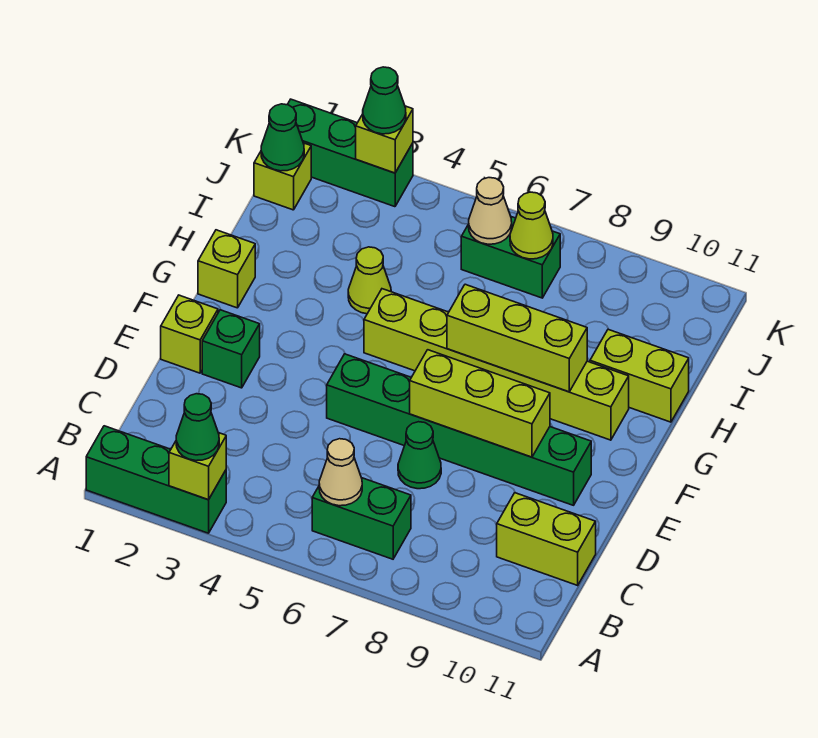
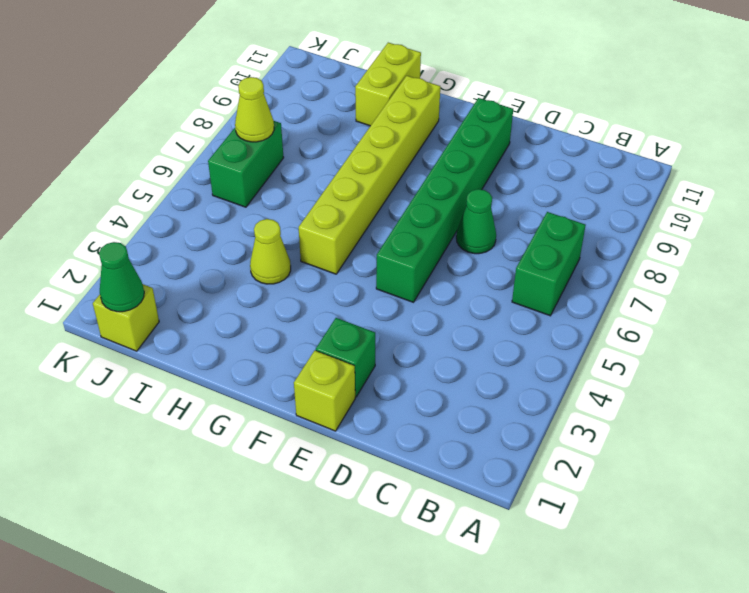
none -> green 1x3 brick [86,426,226,533]
none -> lime 1x2 brick [497,493,596,585]
none -> lime 1x1 brick [198,230,255,308]

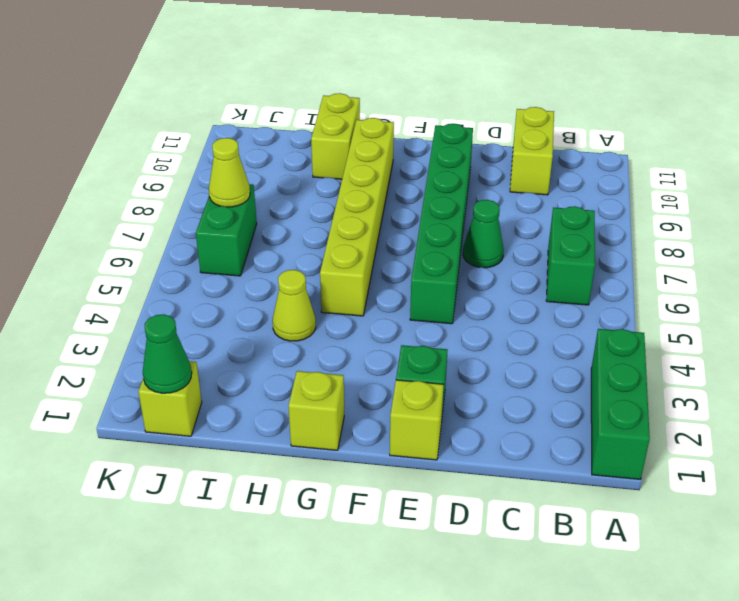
none -> green 1x3 brick [287,99,413,207]
none -> lime 1x1 brick [169,433,226,500]
none -> tan 1x1 cone [319,439,362,506]

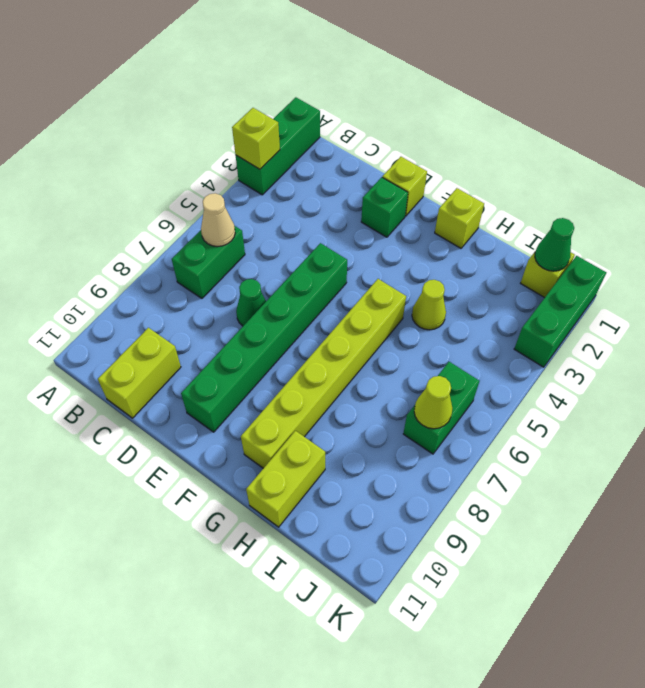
none -> lime 1x3 brick [410,350,550,457]
none -> lime 1x3 brick [447,284,587,392]
none -> tan 1x1 cone [469,178,512,244]

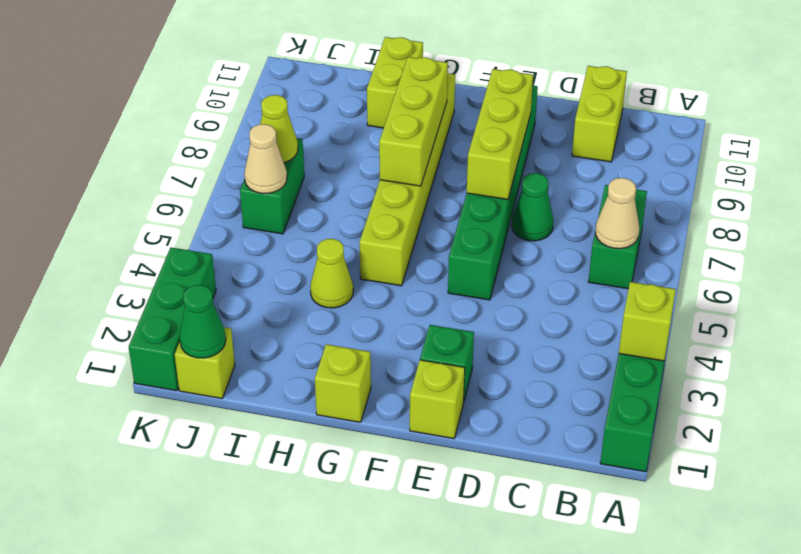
none -> lime 1x1 brick [356,106,413,173]
none -> green 1x1 cone [176,394,219,461]
none -> green 1x1 cone [363,67,406,134]

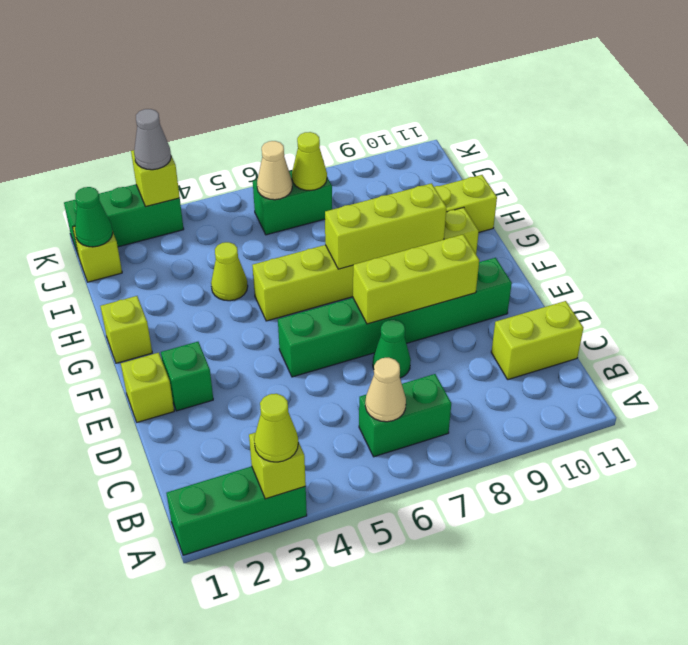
lime 1x1 cone [254,394,298,462] -> green 1x1 cone [176,394,219,461]
grey 1x1 cone [134,109,171,170] -> green 1x1 cone [363,67,406,134]

